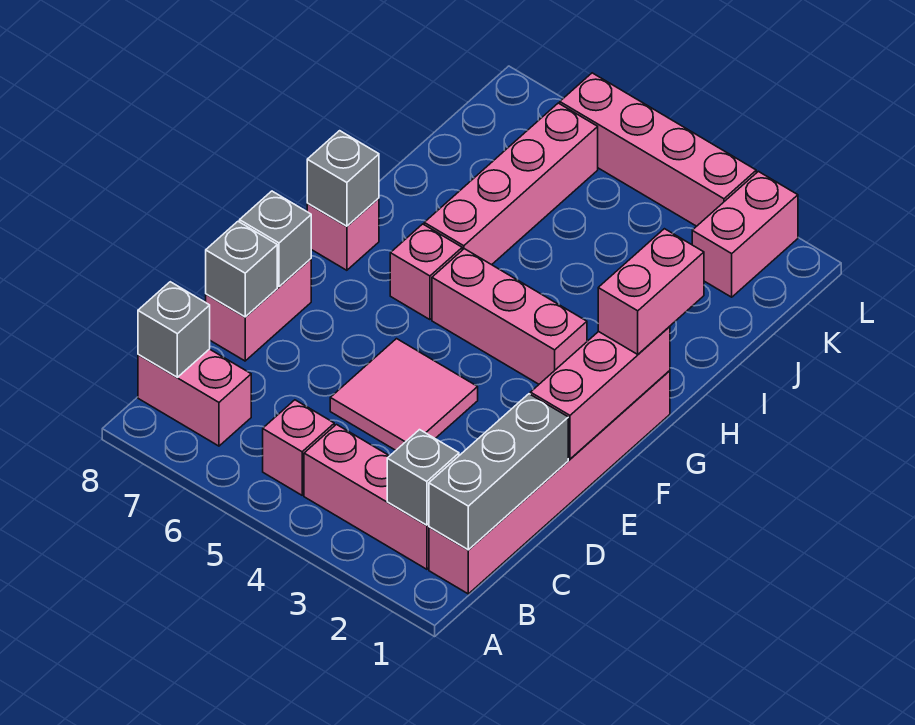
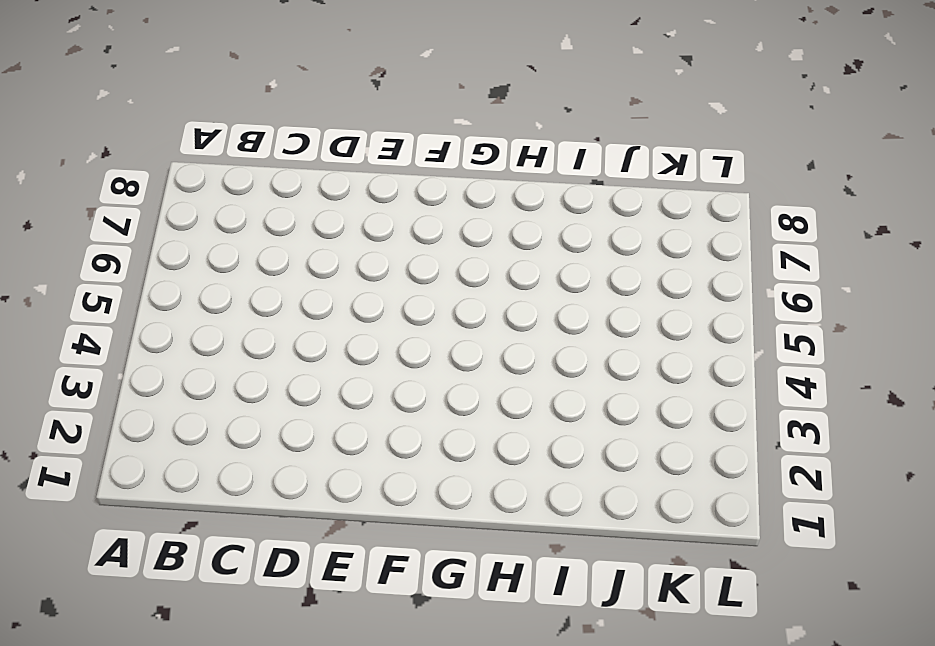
none -> pink 1x6 brick [429,371,670,594]
none -> pink 1x3 brick [304,425,429,569]
none -> pink 1x1 brick [263,400,334,495]

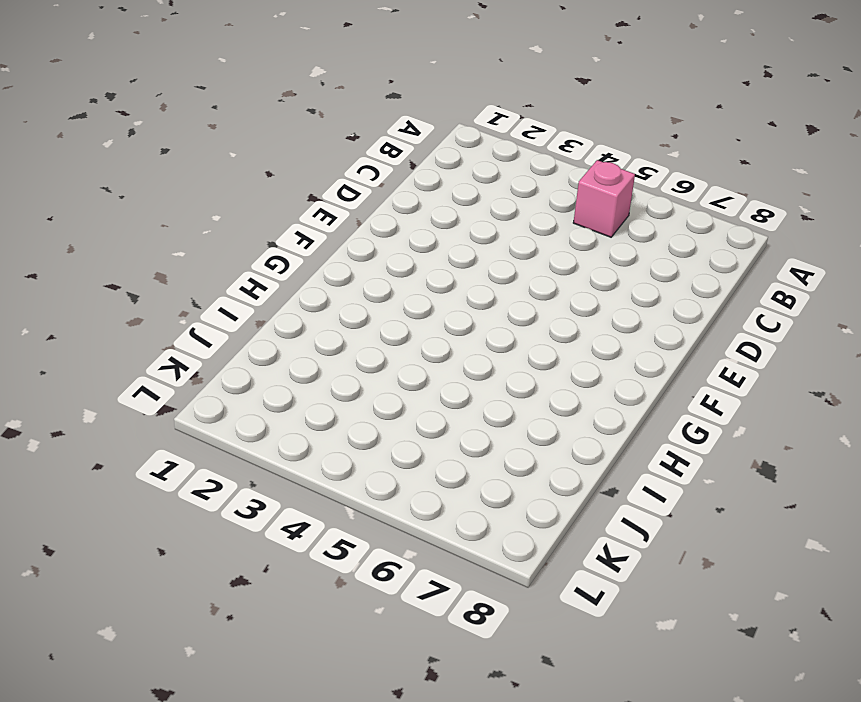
none -> pink 1x6 brick [429,371,670,594]
none -> pink 1x3 brick [304,425,429,569]
none -> pink 1x2 brick [138,349,251,446]

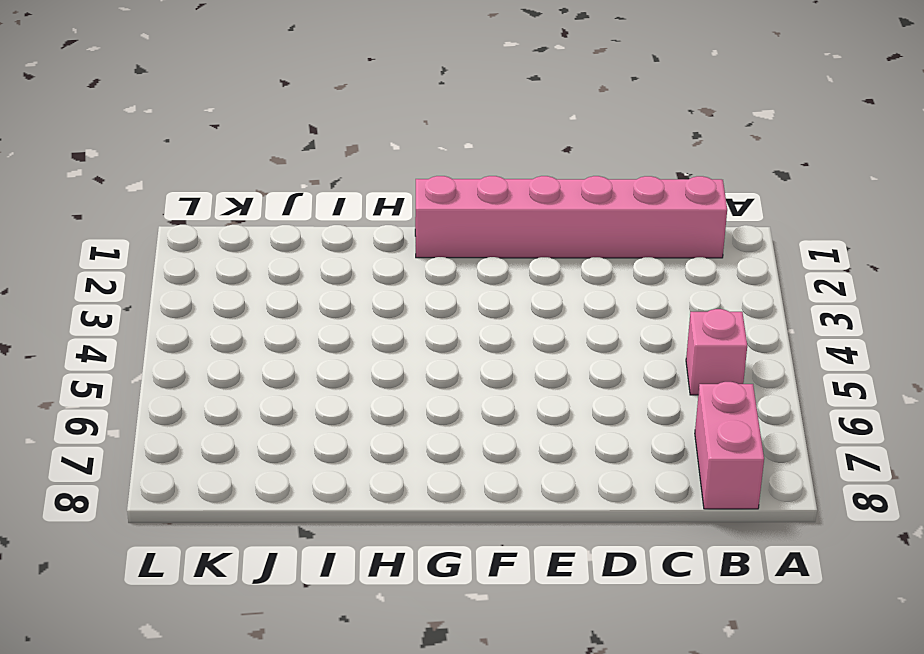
none -> pink 1x3 brick [304,425,429,569]
none -> pink 2x2 tile [330,339,478,450]
none -> pink 1x2 brick [206,259,311,361]

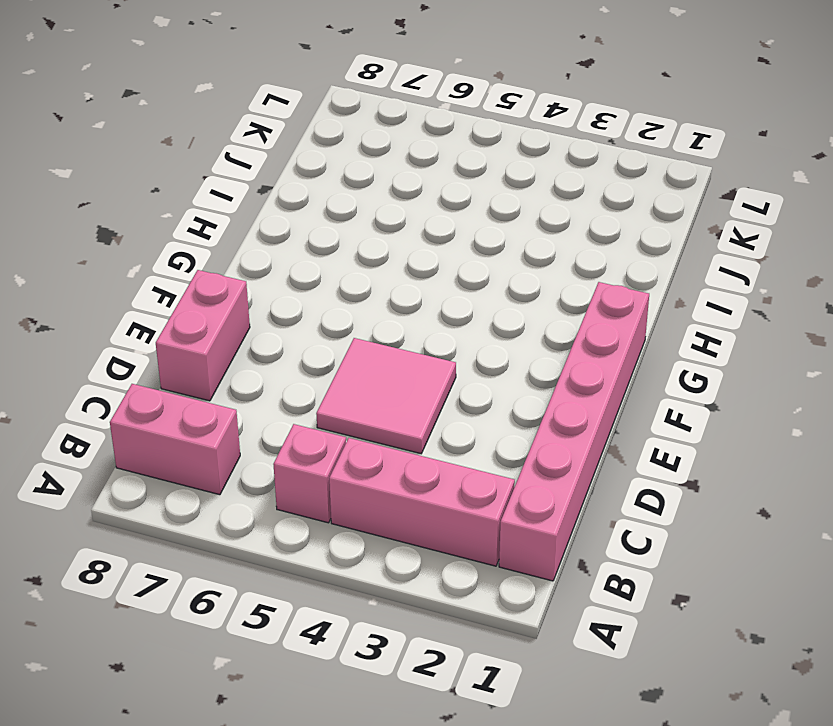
none -> pink 1x3 brick [432,249,587,384]
none -> pink 1x1 brick [390,224,462,320]
none -> pink 1x1 brick [307,198,379,270]

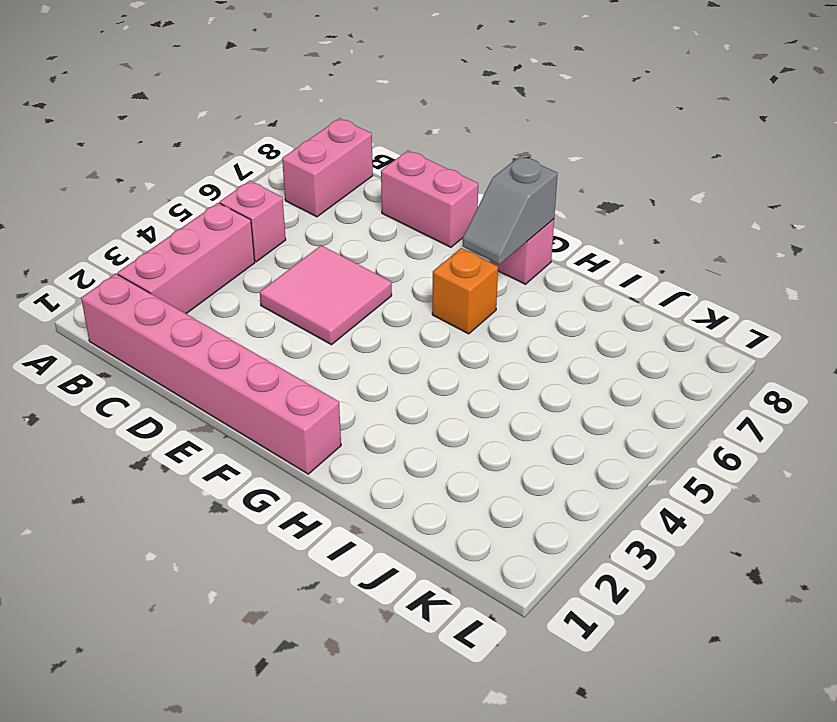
orange 1x1 brick [432,248,498,334] -> pink 1x1 brick [390,224,462,320]
grey 1x2 slope [462,156,558,265] -> grey 1x1 brick [307,131,379,226]
none -> pink 1x3 brick [432,249,587,384]
none -> pink 1x4 brick [424,103,598,265]
none -> pink 1x2 brick [692,171,798,297]

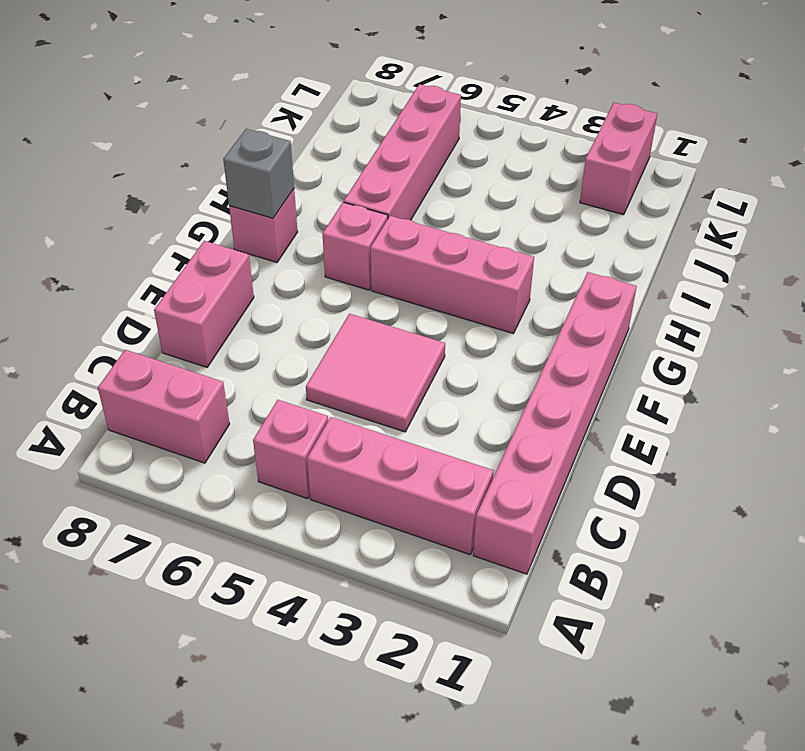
none -> pink 1x4 brick [560,73,756,226]
none -> grey 1x3 brick [429,394,568,550]
none -> grey 1x1 brick [387,430,459,525]

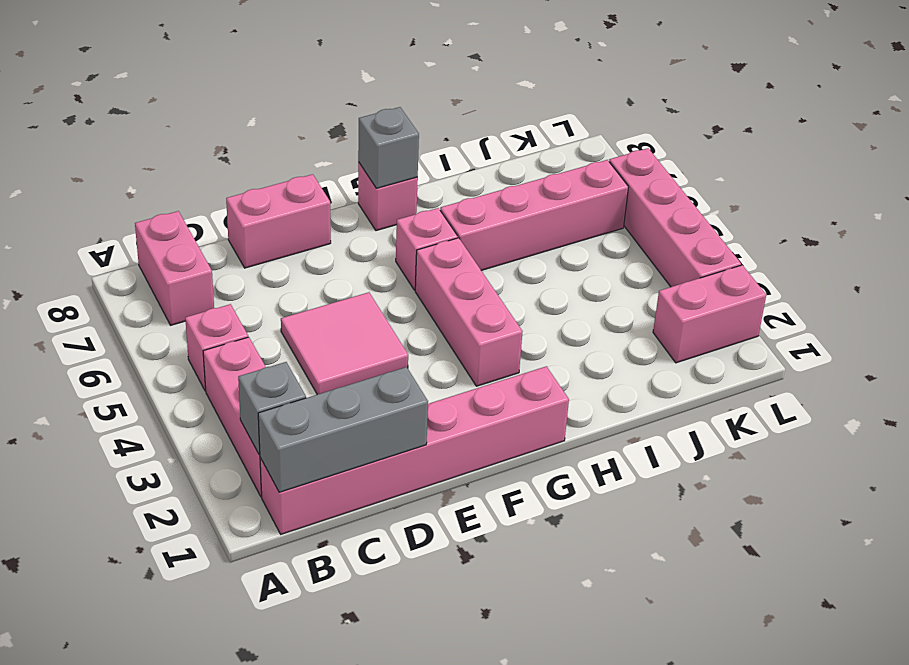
none -> grey 1x1 brick [138,282,210,377]
none -> grey 1x1 brick [206,221,277,317]
none -> pink 1x3 brick [530,326,670,459]

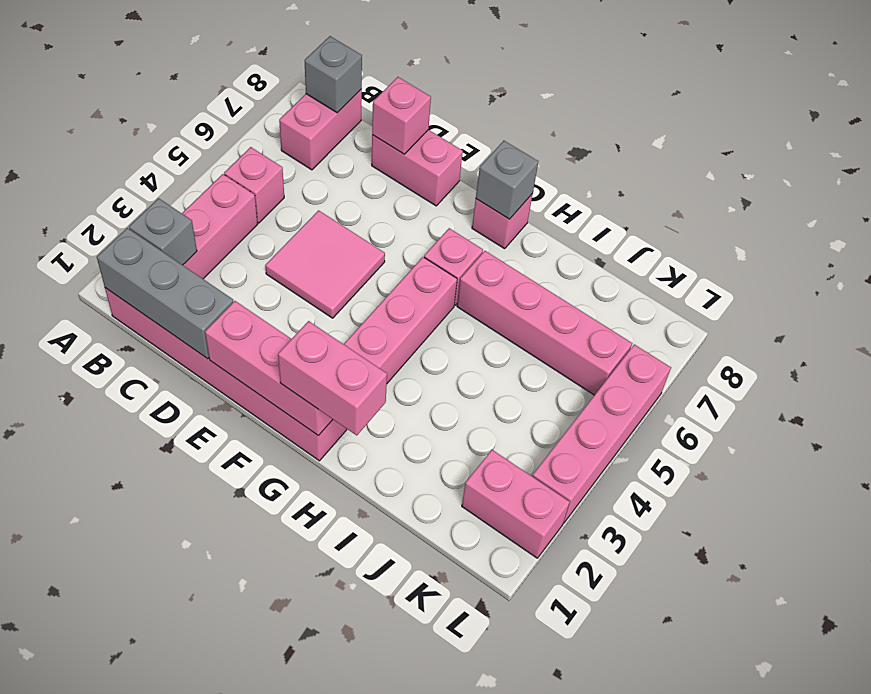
pink 1x1 brick [372,77,431,154] -> grey 1x1 brick [206,221,277,317]
none -> grey 1x1 brick [240,191,311,287]

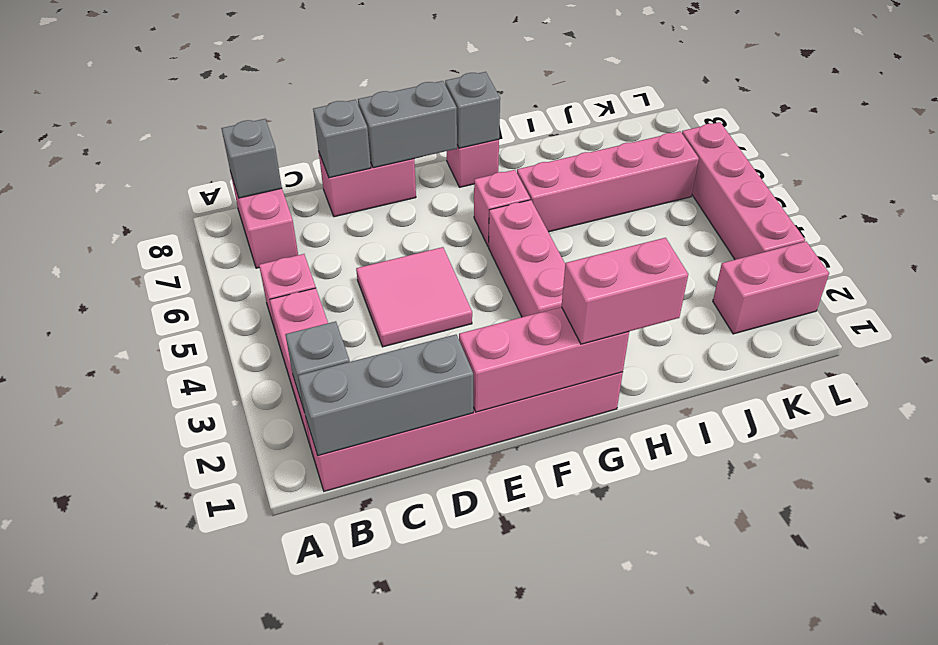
grey 1x2 brick [358,81,457,168] -> grey 1x1 brick [240,191,311,287]

